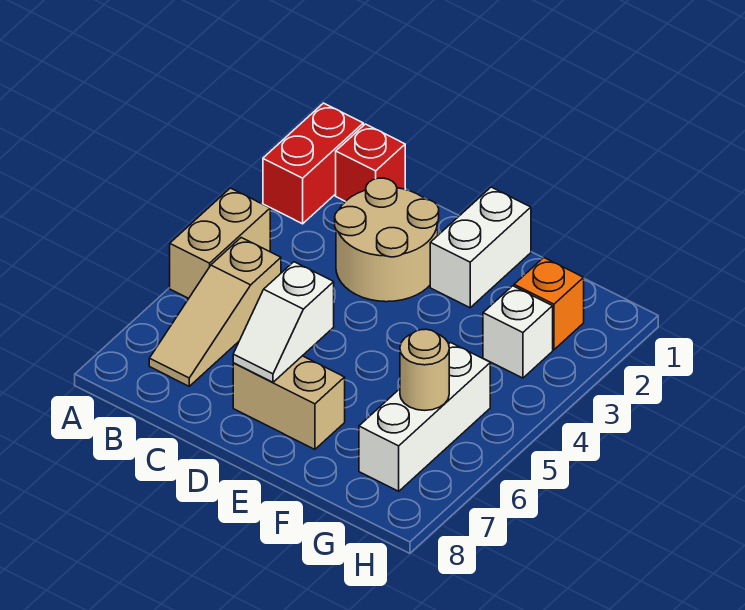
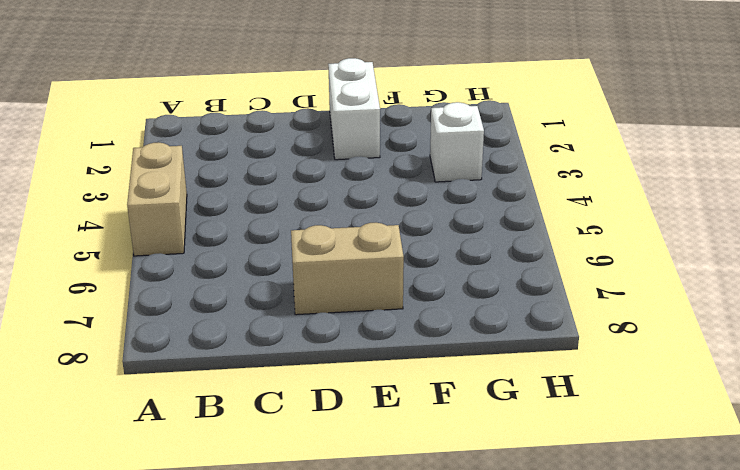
none -> red 1x2 brick [263,103,363,224]
none -> red 1x1 brick [336,124,405,201]
none -> tan 1x3 slope [149,238,281,386]

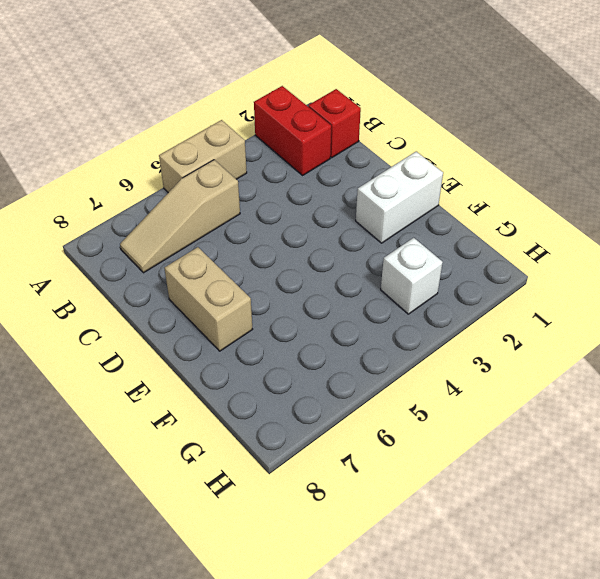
red 1x2 brick [254,86,331,175] -> red 1x2 brick turned to [263,103,363,224]
none -> tan 2x2 round brick [335,178,439,302]
none -> orange 1x1 brick [514,258,584,350]
none -> white 1x3 brick [359,343,490,491]

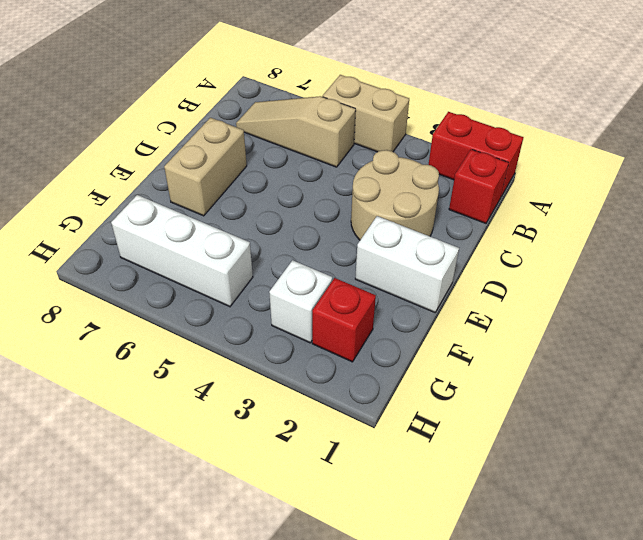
red 1x1 brick [312,278,376,362] -> orange 1x1 brick [514,258,584,350]
none -> white 1x2 slope [233,262,334,382]
none -> tan 1x1 round brick [400,329,449,410]

